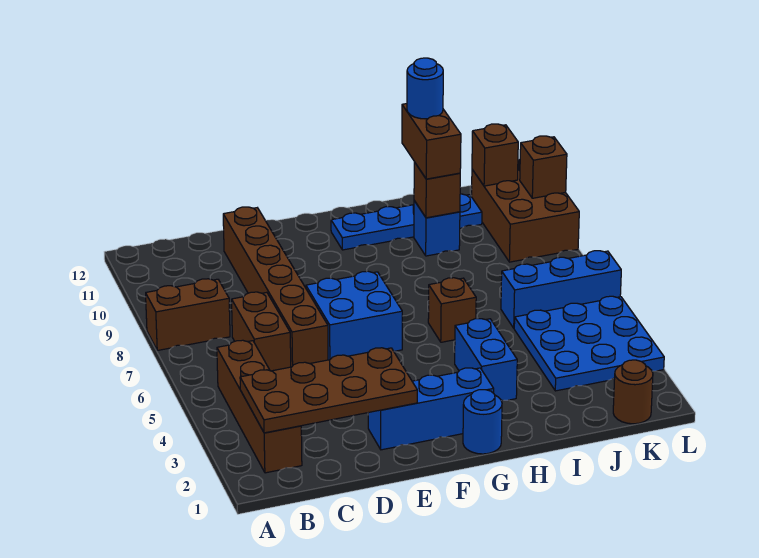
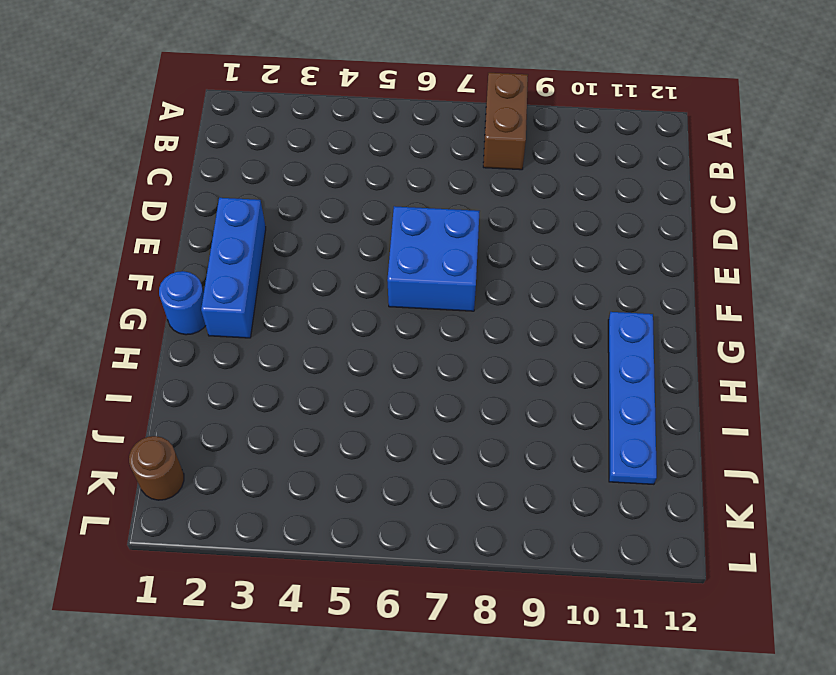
none -> brown 1x4 brick [217,340,302,473]
none -> brown 1x2 brick [232,292,291,371]
none -> brown 1x6 brick [223,207,328,367]

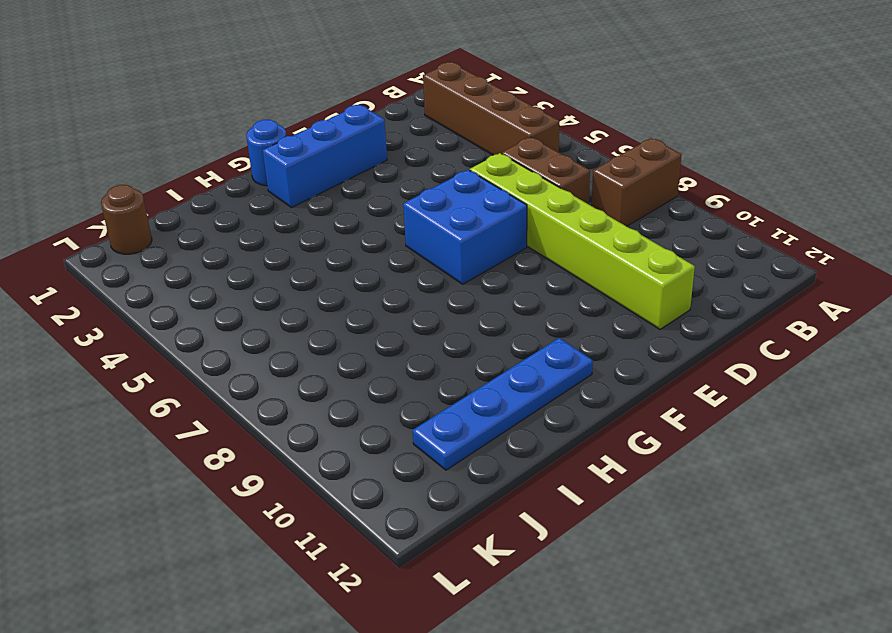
lime 1x6 brick [470,153,695,329] -> brown 1x6 brick [223,207,328,367]
none -> blue 1x2 brick [455,319,517,401]
none -> brown 1x1 brick [428,278,476,342]
none -> blue 1x1 brick [414,201,460,256]

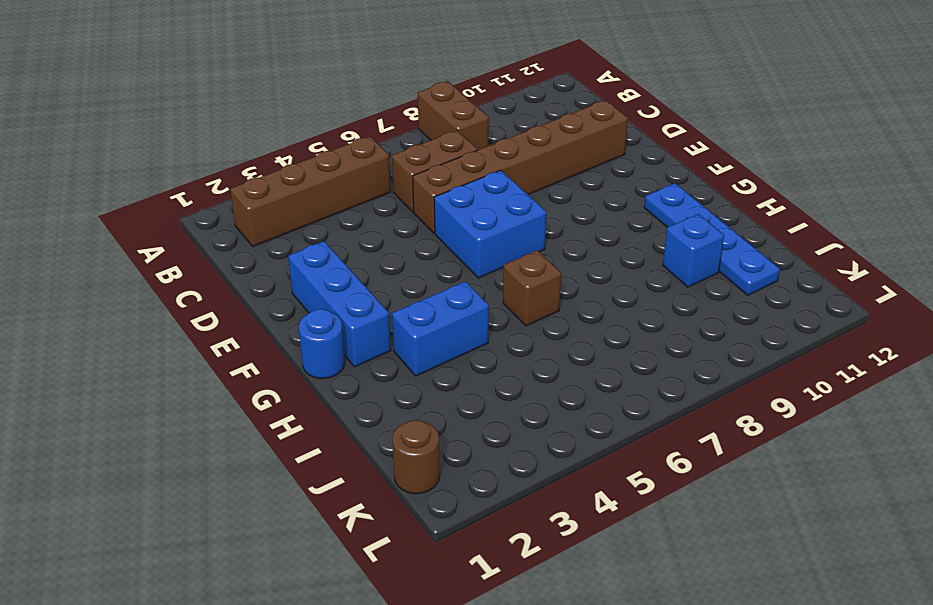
none -> blue 3x3 plate [514,296,664,391]
none -> blue 1x3 brick [501,251,621,328]
none -> brown 2x3 brick [472,160,579,262]

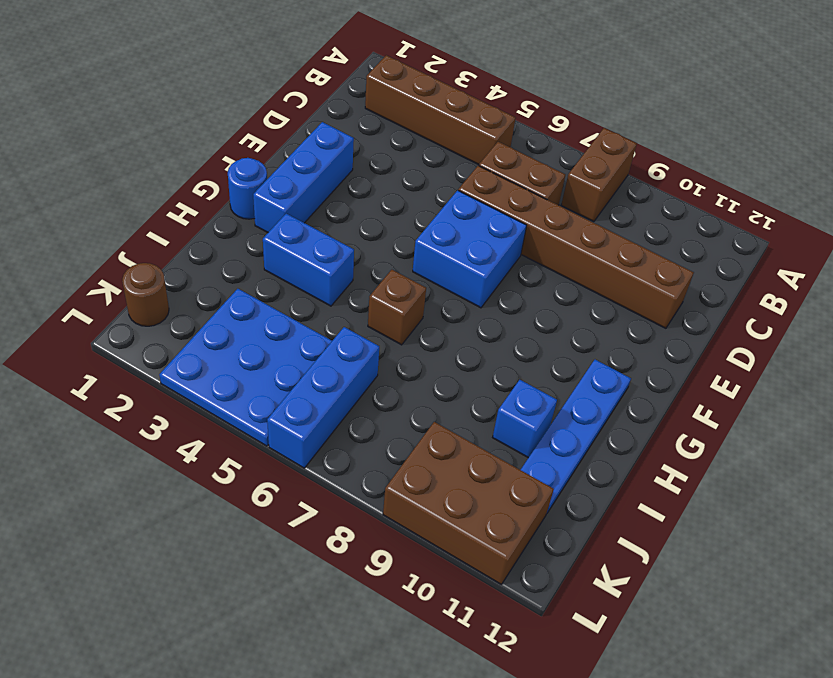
none -> brown 2x4 plate [240,348,417,433]
none -> brown 1x1 brick [414,162,460,218]
none -> brown 1x1 brick [472,124,518,186]

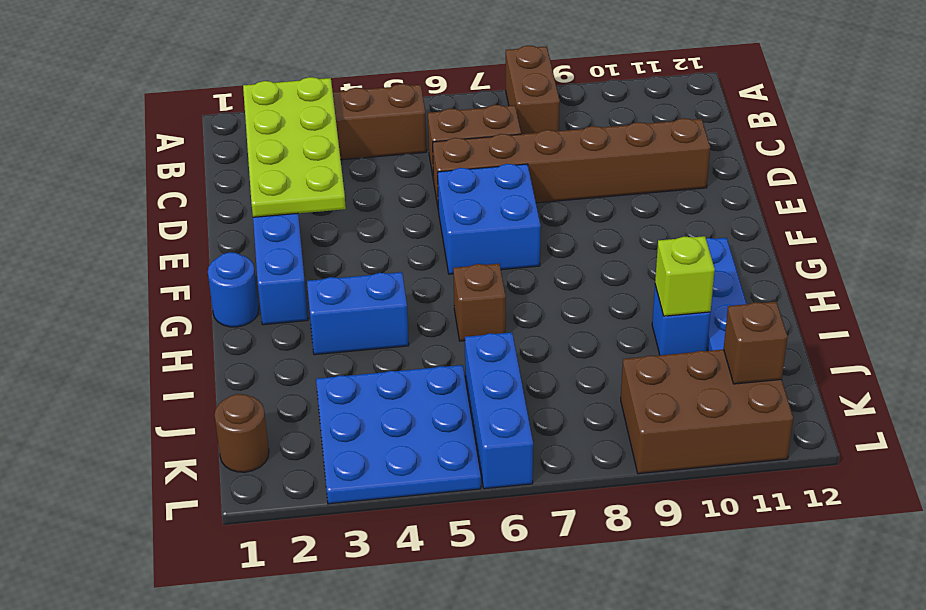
lime 2x4 plate [243,77,346,217] -> brown 2x4 plate [240,348,417,433]
lime 1x1 brick [655,236,715,316] -> brown 1x1 brick [414,162,460,218]
none -> brown 1x1 brick [520,136,567,198]
none -> brown 1x2 brick [402,104,461,179]
none -> blue 1x1 round brick [407,58,443,119]

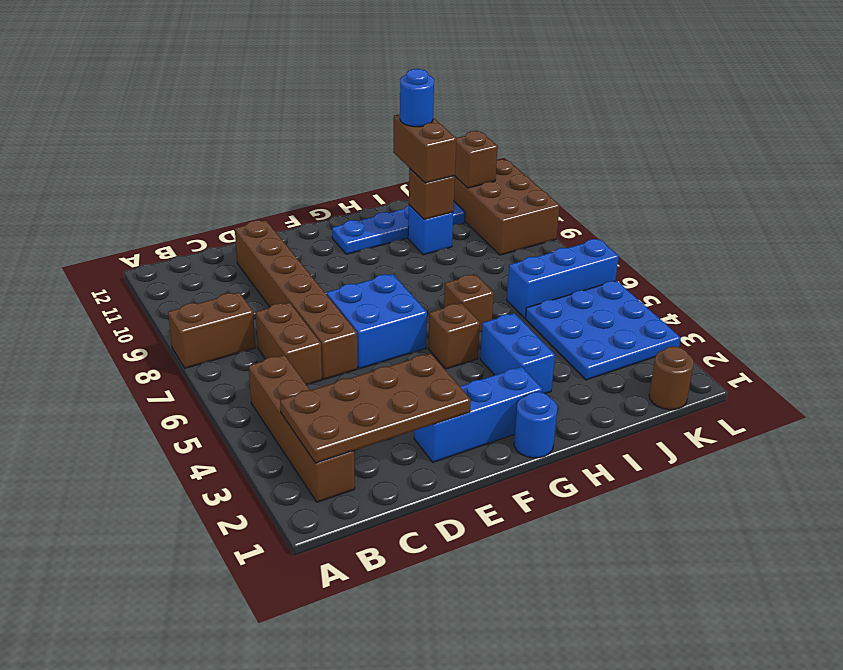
brown 1x1 brick [428,303,480,369] -> brown 1x1 brick moved to [520,136,567,198]

